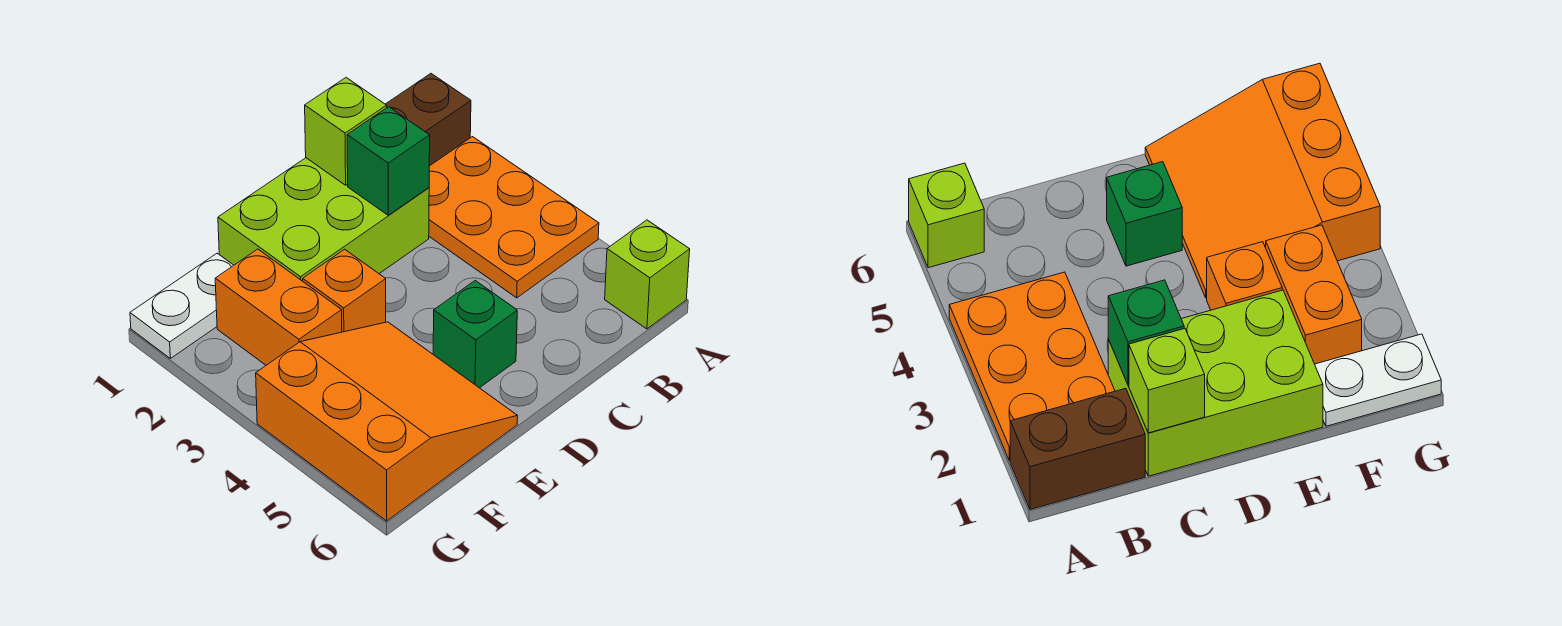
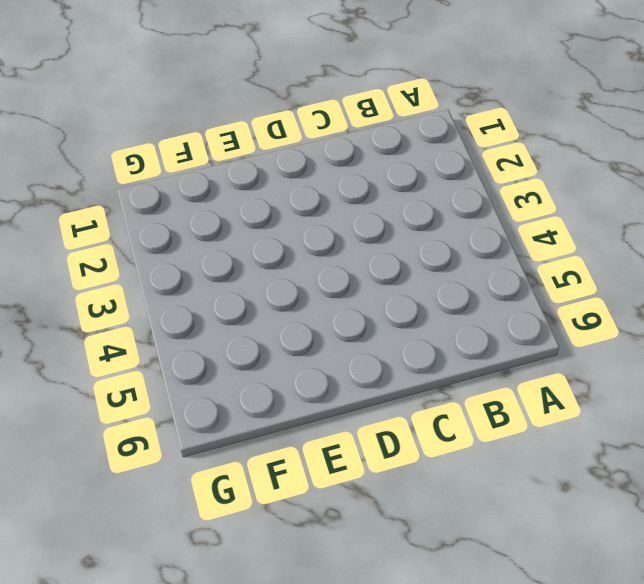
none -> brown 1x2 brick [386,74,471,166]
none -> orange 2x3 plate [429,137,599,298]

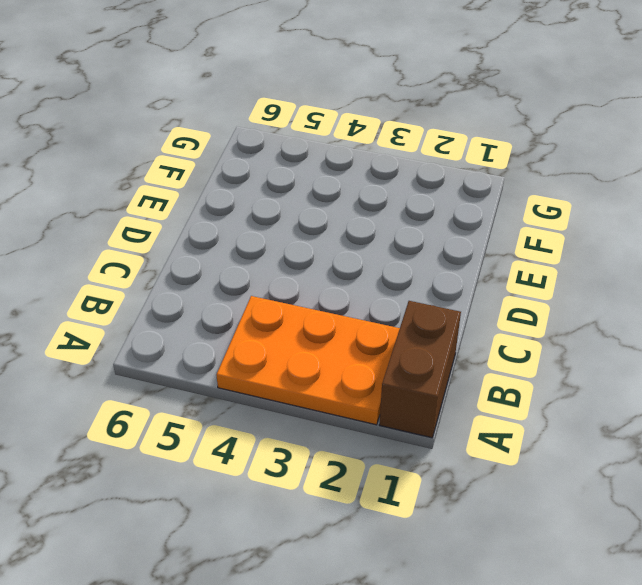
none -> lime 1x1 brick [605,220,690,329]
none -> lime 2x3 brick [218,158,429,281]

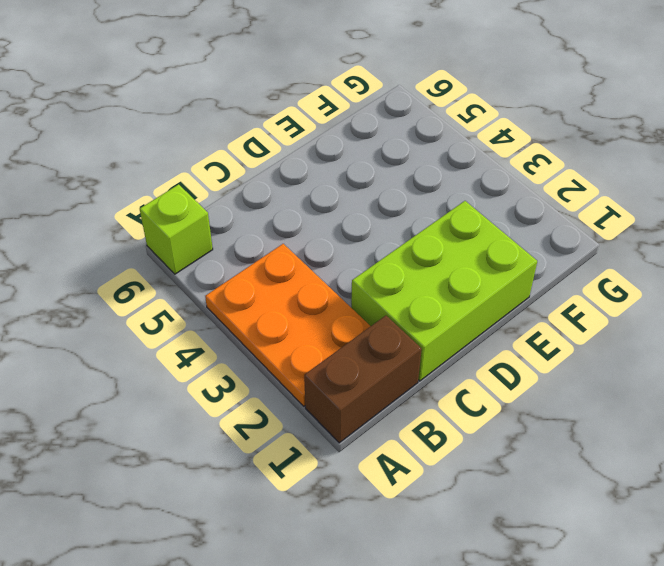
none -> green 1x1 brick [433,281,517,388]
none -> orange 1x1 brick [303,249,386,332]

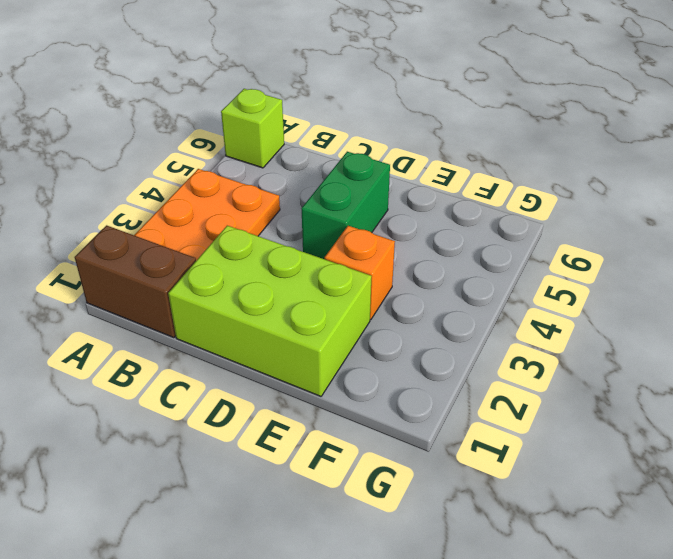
green 1x2 brick [301,152,390,259] -> green 1x1 brick [433,281,517,388]
none -> orange 3x3 slope [256,322,518,521]
none -> white 1x2 plate [130,253,234,358]

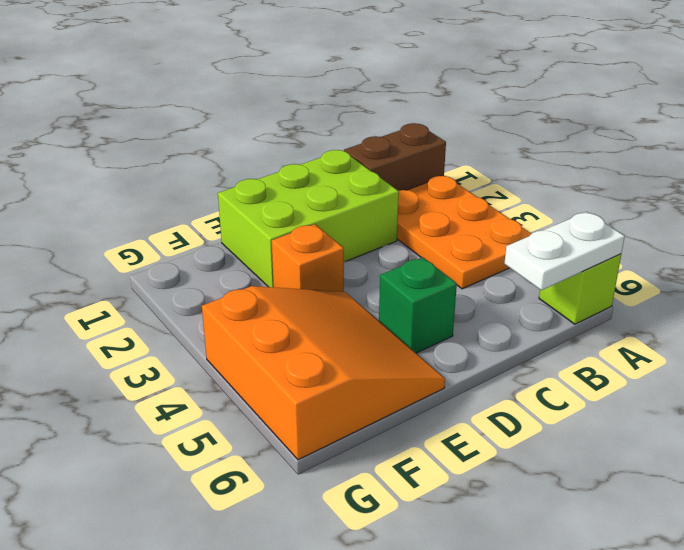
white 1x2 plate [504,212,625,290] -> white 1x2 plate moved to [130,253,234,358]
none -> orange 1x2 brick [215,249,342,365]
none -> lime 1x1 brick [305,78,387,185]

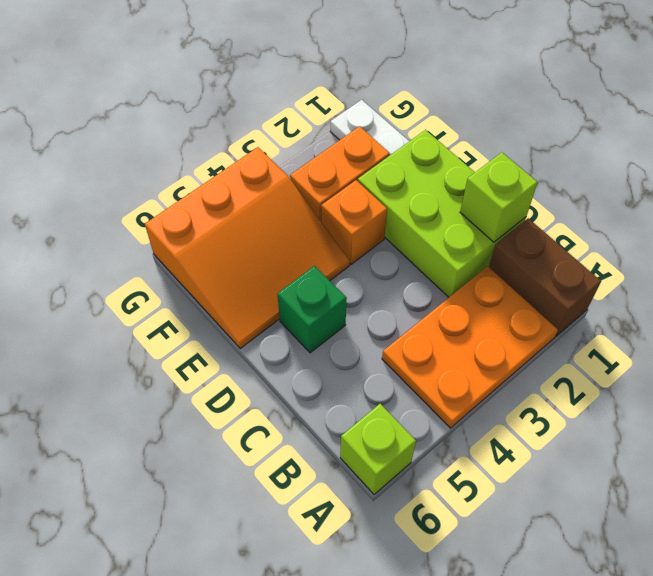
none -> green 1x1 brick [347,107,430,215]

